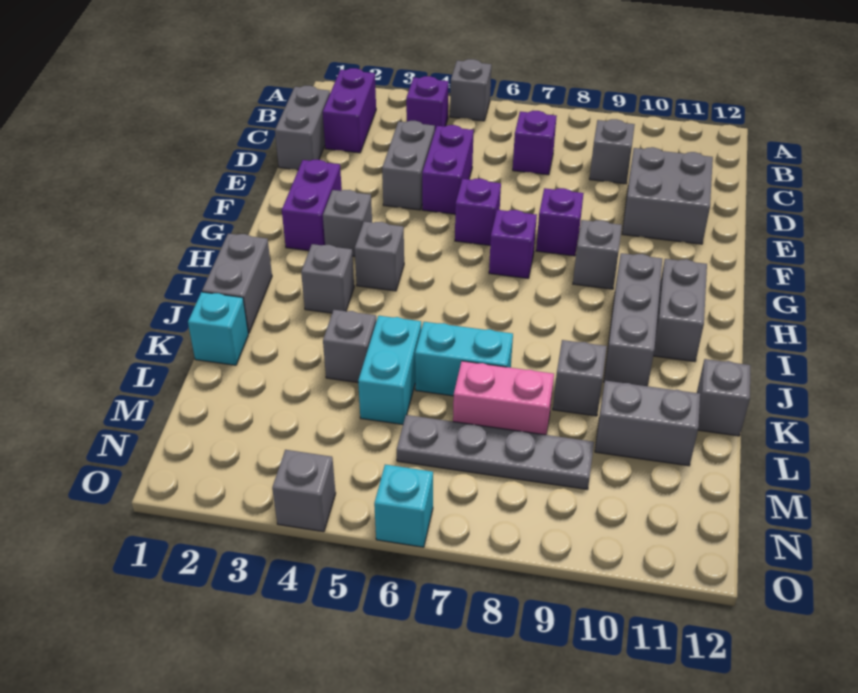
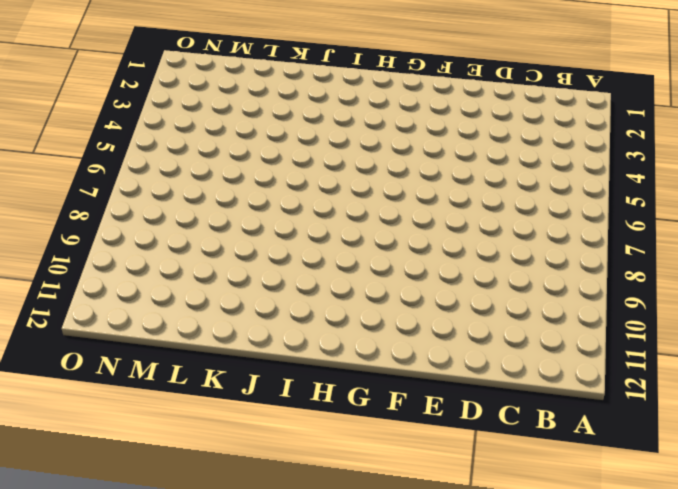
none -> grey 1x1 brick [450,59,491,121]
none -> purple 1x2 brick [323,68,376,153]
none -> purple 1x1 brick [406,76,448,129]
none -> grey 1x2 brick [275,86,330,170]

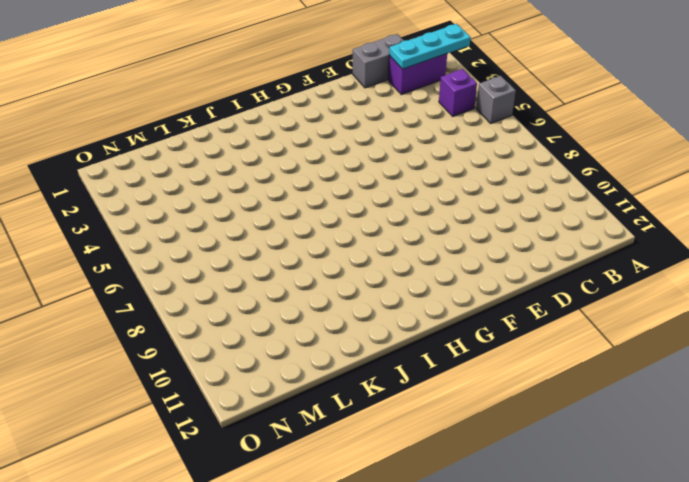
cyan 1x3 plate [389,24,471,69] -> none
none -> purple 1x1 brick [513,111,557,175]
none -> grey 1x1 brick [590,119,635,184]
none -> grey 1x2 brick [382,121,435,210]
none -> purple 1x2 brick [422,125,474,214]

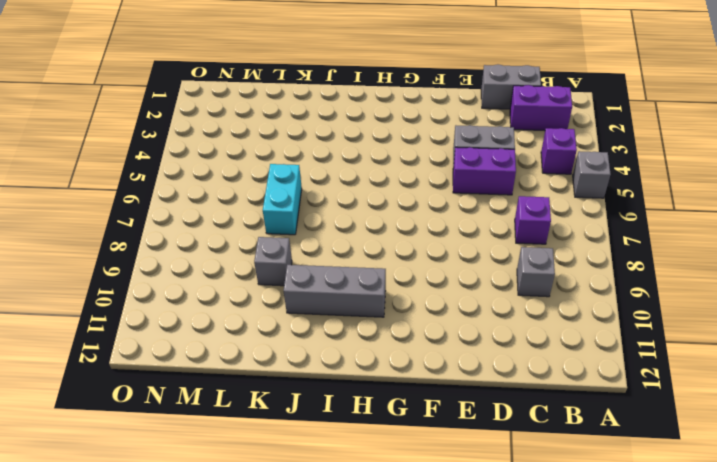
none -> grey 2x2 brick [622,147,713,244]
none -> purple 1x2 brick [282,160,342,251]
none -> purple 1x1 brick [455,179,501,245]
none -> purple 1x1 brick [536,188,584,256]

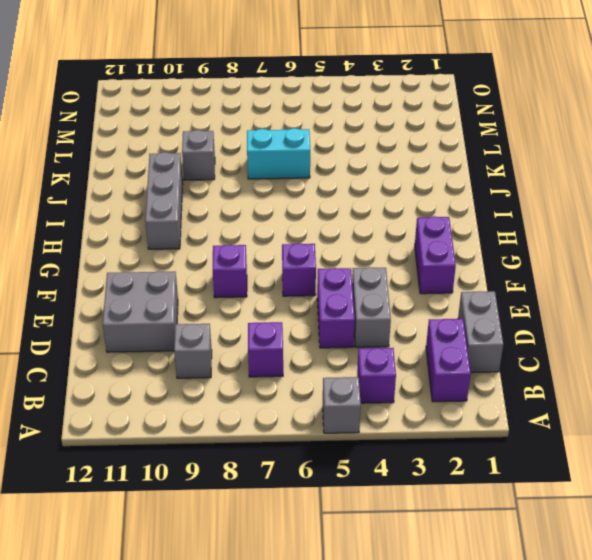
none -> grey 1x1 brick [323,190,372,256]
none -> purple 1x1 brick [489,210,537,278]
none -> grey 1x1 brick [573,220,622,289]
none -> grey 1x1 brick [355,222,404,291]

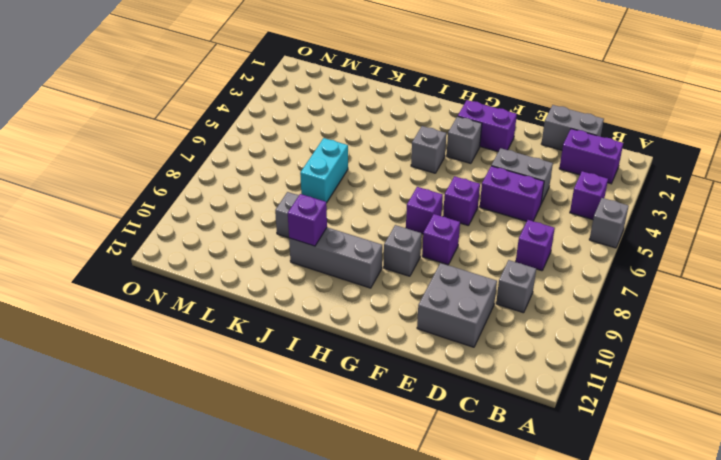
purple 1x1 brick [288,194,327,246] -> none
none -> grey 1x2 brick [653,259,707,362]
none -> grey 1x2 brick [202,234,272,334]
none -> grey 1x1 brick [301,244,354,313]
none -> cyan 1x1 brick [188,292,248,365]

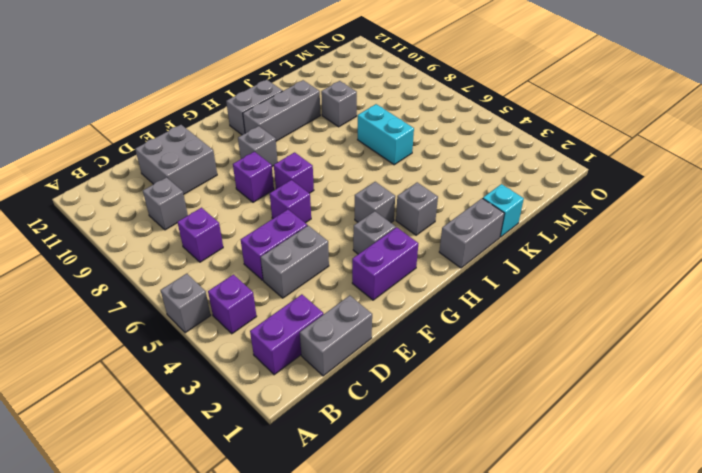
none -> grey 1x1 brick [323,310,376,382]
none -> cyan 1x2 brick [358,316,421,425]
none -> grey 1x1 brick [697,359,750,436]
none -> pink 1x2 brick [453,361,554,435]

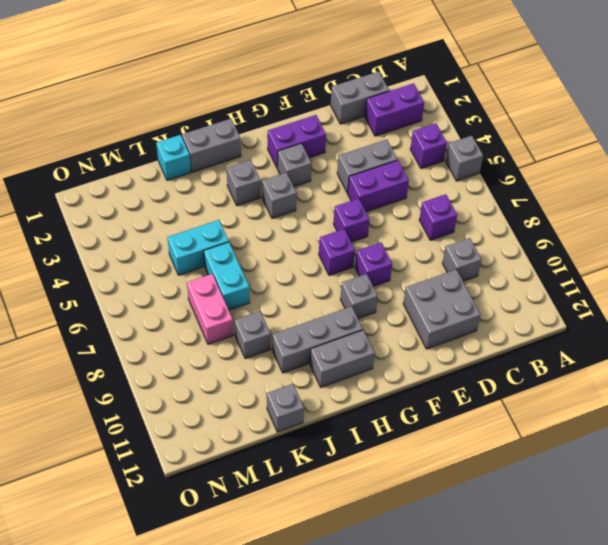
none -> grey 1x1 brick [323,310,376,382]
none -> grey 1x2 brick [595,381,700,466]
none -> grey 1x4 plate [397,415,594,489]
none -> grey 1x1 brick [272,450,336,532]

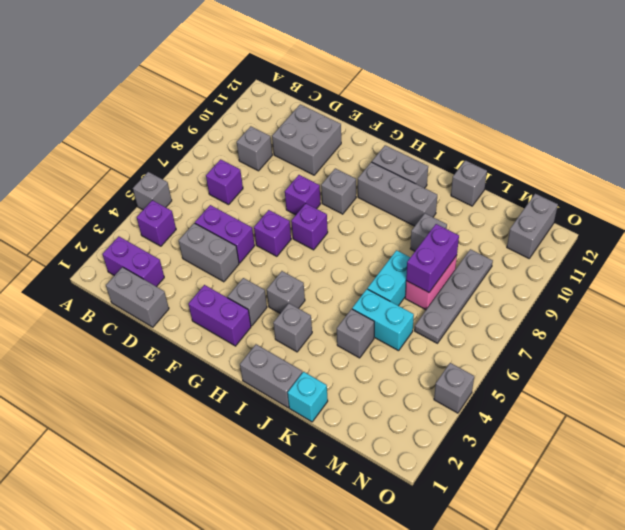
purple 1x2 brick [406,224,459,293] -> none
grey 1x2 brick [507,194,558,258] -> grey 1x2 brick moved to [595,381,700,466]
none -> cyan 1x1 brick [374,465,433,547]

